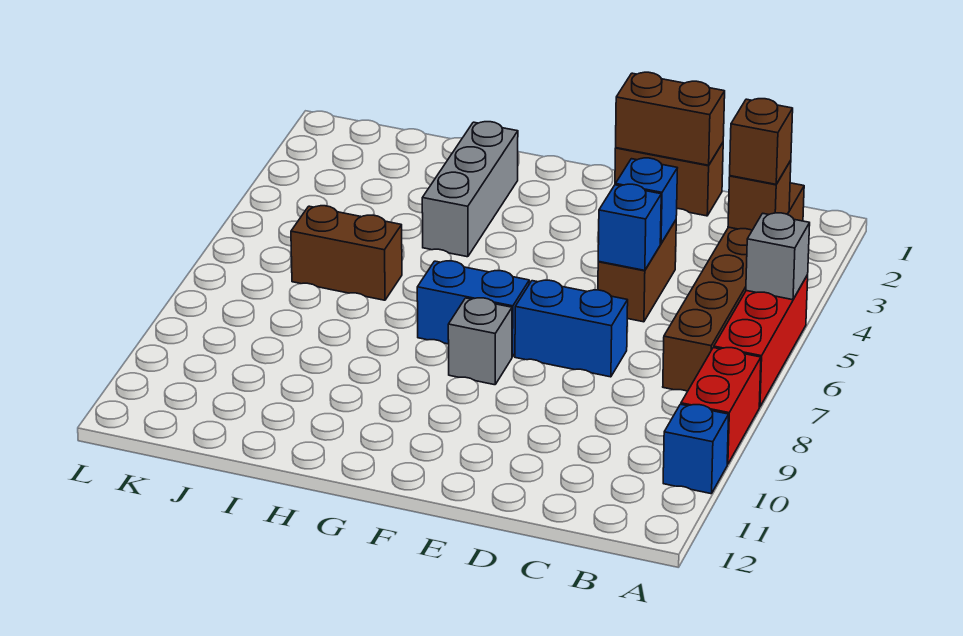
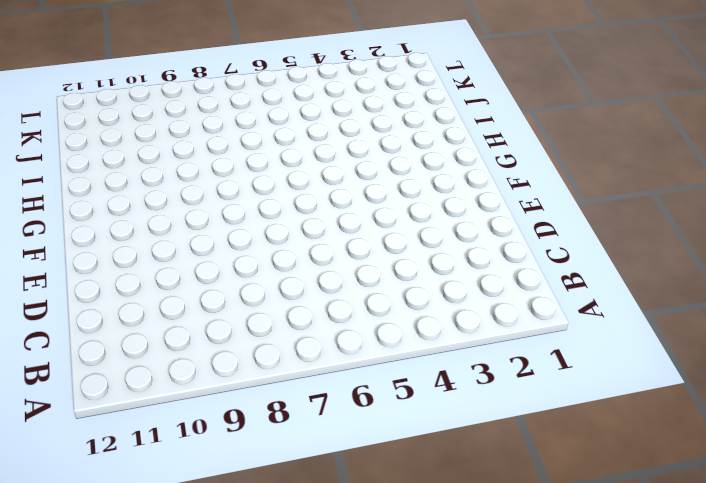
none -> red 1x3 brick [714,275,808,407]
none -> red 1x2 brick [681,348,761,464]
none -> blue 1x1 brick [663,404,729,494]

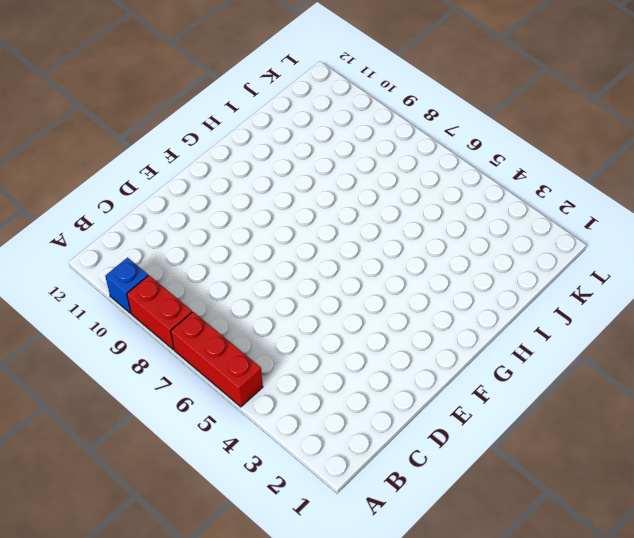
none -> brown 1x6 brick [663,183,804,391]
none -> brown 1x2 brick [615,143,723,216]
none -> brown 1x2 brick [598,220,676,322]

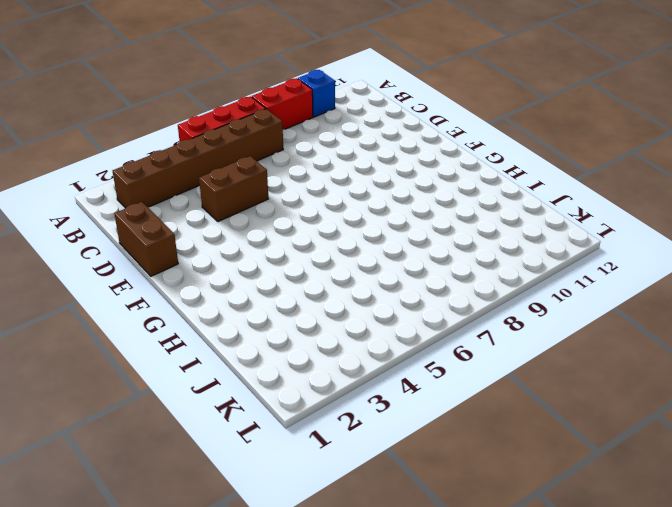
none -> blue 1x2 brick [515,280,628,377]
none -> blue 1x2 brick [417,261,529,357]
none -> grey 1x1 brick [448,298,512,385]

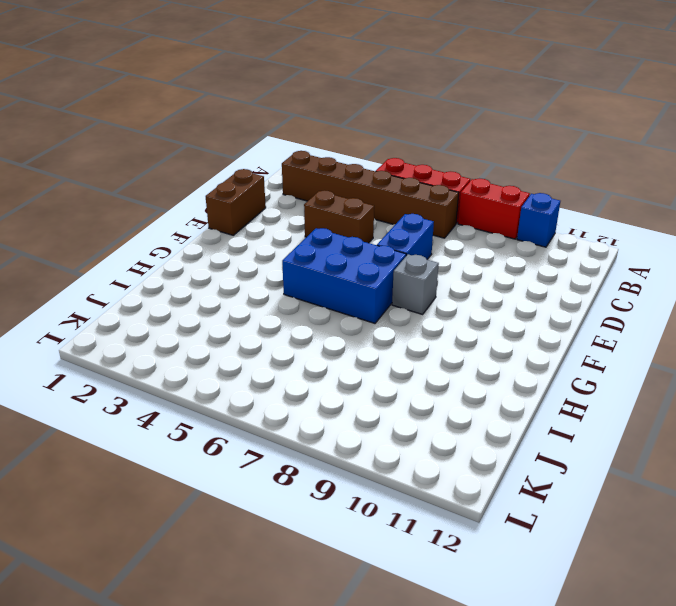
blue 2x3 brick [282,228,406,323] -> blue 1x2 brick [417,261,529,357]
none -> grey 1x3 brick [422,122,518,257]
none -> brown 1x2 brick [291,206,402,300]
none -> grey 1x1 brick [746,213,810,300]

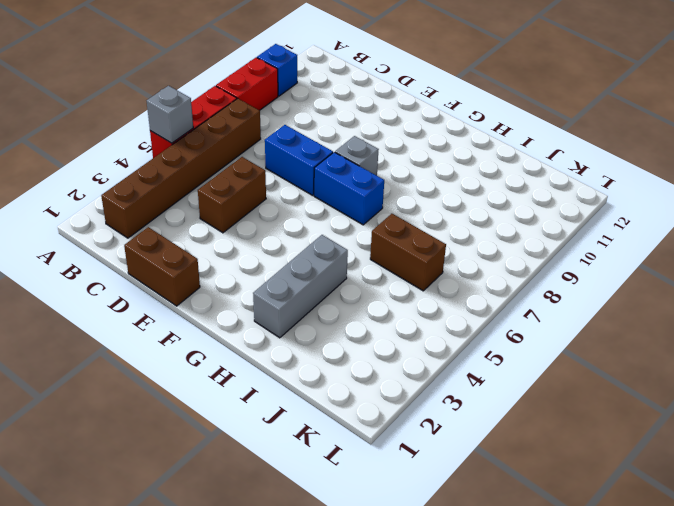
none -> brown 1x1 brick [728,161,791,230]
none -> brown 1x2 brick [616,72,725,165]
none -> blue 1x1 brick [616,158,677,244]

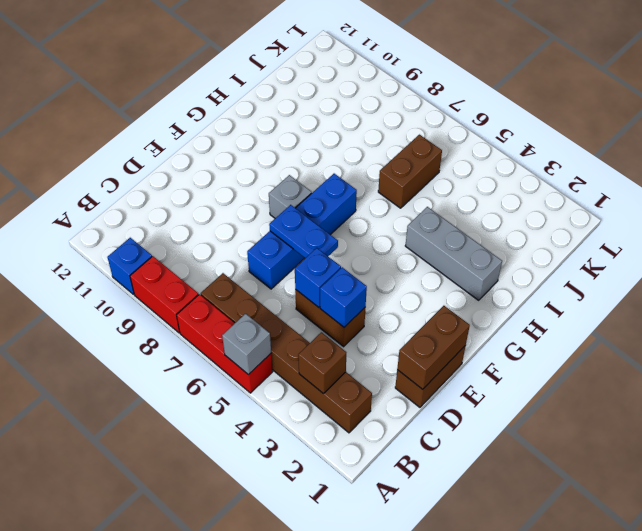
blue 1x2 plate [269,205,338,258] -> none
none -> brown 1x1 brick [730,99,793,184]

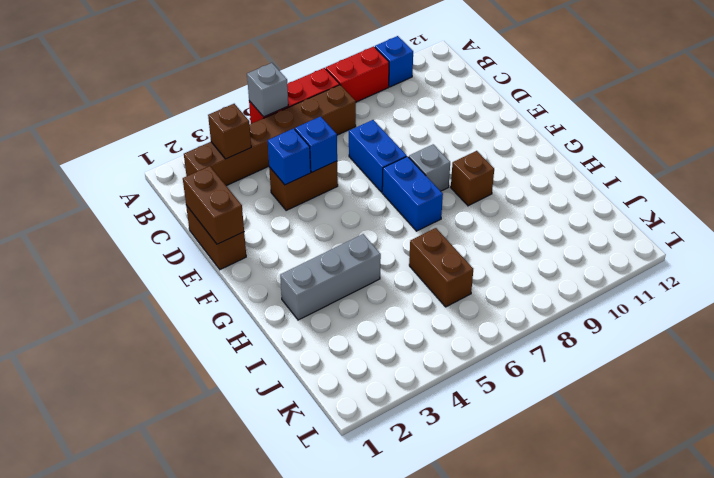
brown 1x1 brick [451,151,494,206] -> brown 1x1 brick moved to [730,99,793,184]

